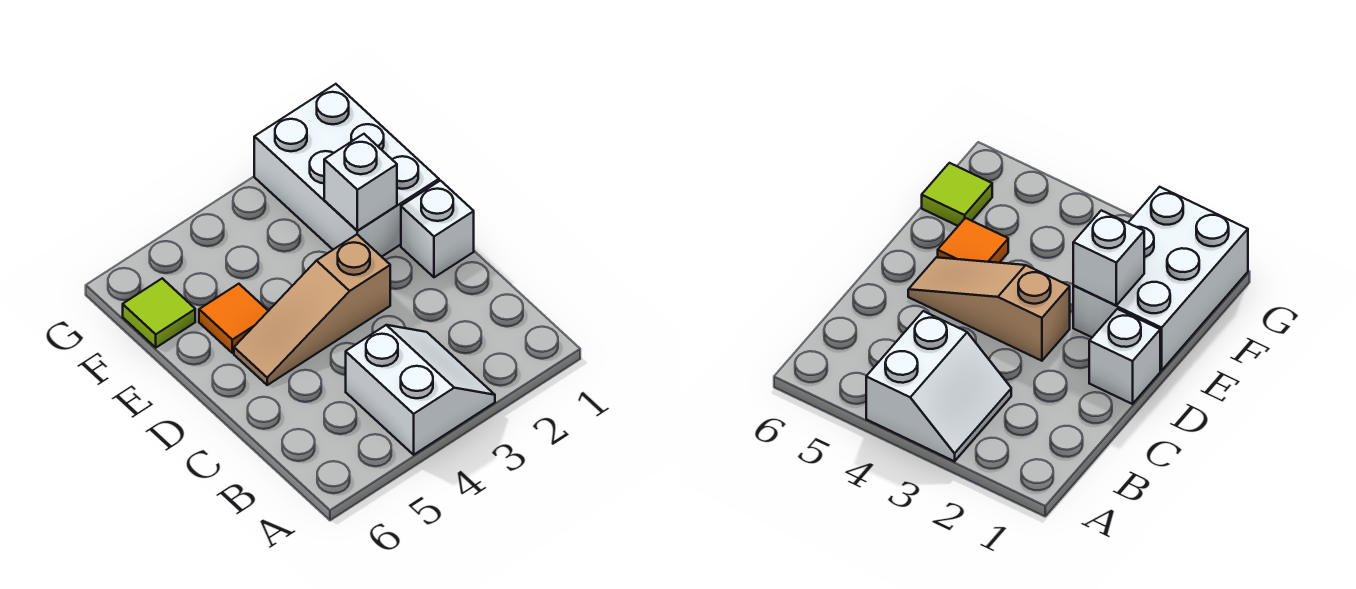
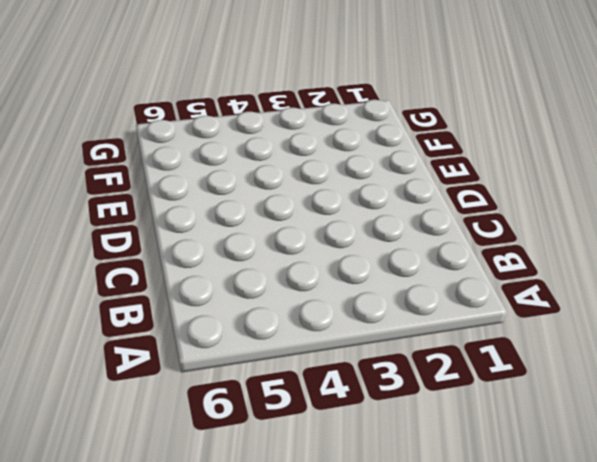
none -> white 2x2 slope [346,325,495,455]
none -> white 1x1 brick [401,181,474,277]

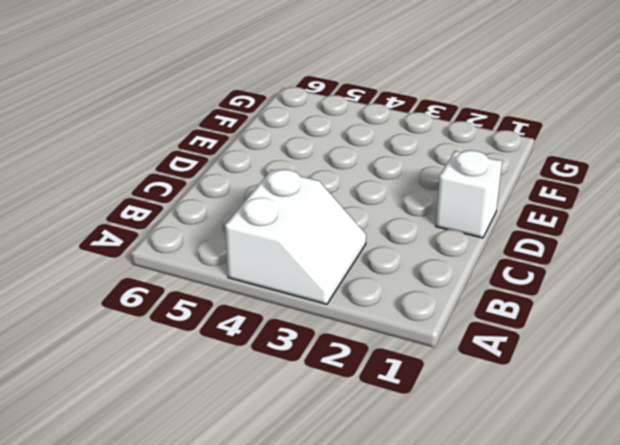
none -> tan 1x3 slope [234,235,390,385]
none -> white 2x3 brick [254,84,439,257]

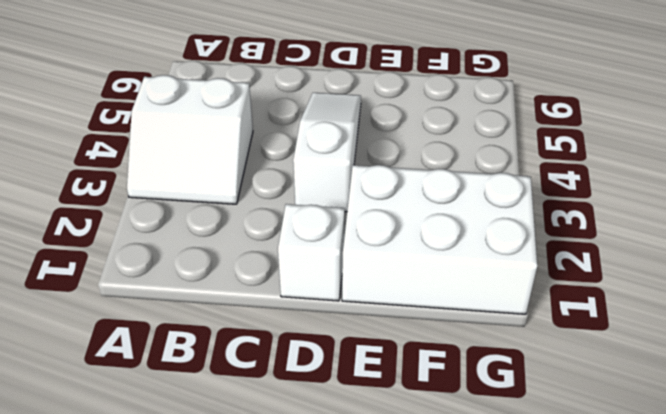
white 1x3 slope [293,93,361,212] -> tan 1x3 slope [234,235,390,385]
none -> orange 1x1 tile [199,284,268,353]
none -> lime 1x1 tile [123,278,195,348]

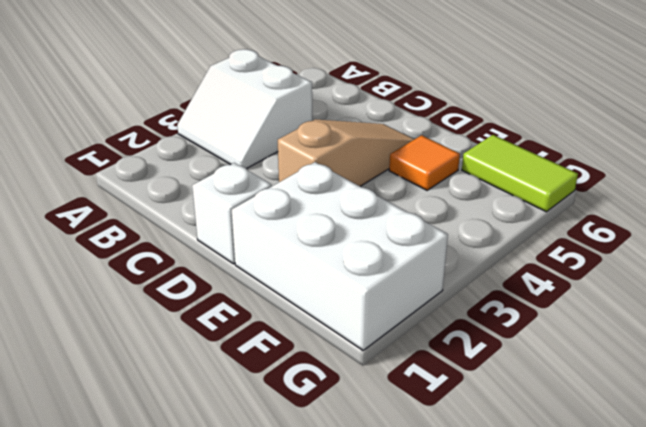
lime 1x2 tile [462,135,578,212] -> lime 1x1 tile [123,278,195,348]
none -> white 1x1 brick [324,134,397,231]

